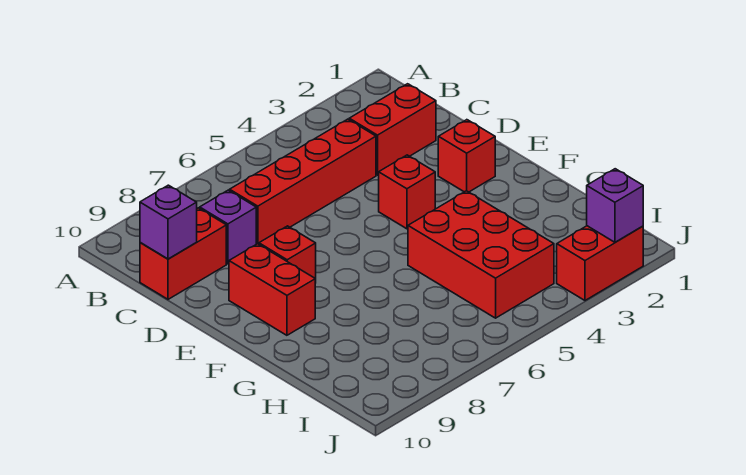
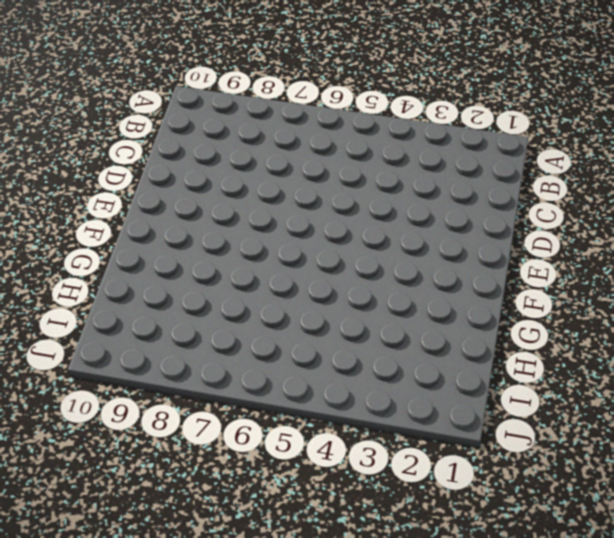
none -> red 1x2 brick [349,84,436,175]
none -> red 1x4 brick [230,119,376,244]
none -> purple 1x1 brick [200,190,256,264]

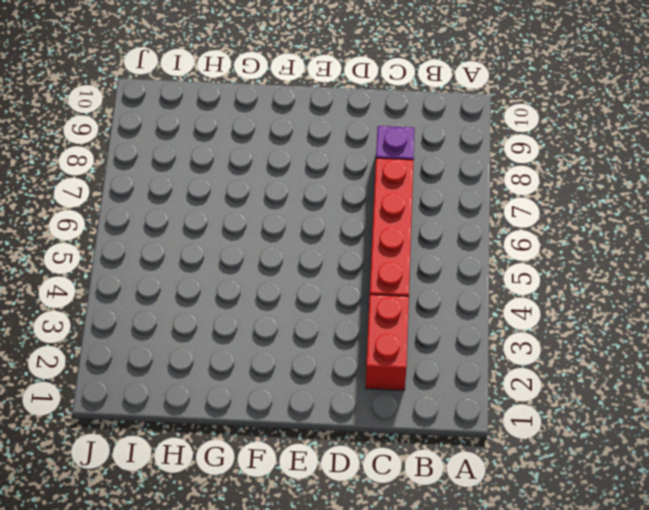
none -> red 1x2 brick [140,208,226,299]
none -> red 1x1 brick [438,120,495,192]
none -> red 1x1 brick [379,155,435,229]

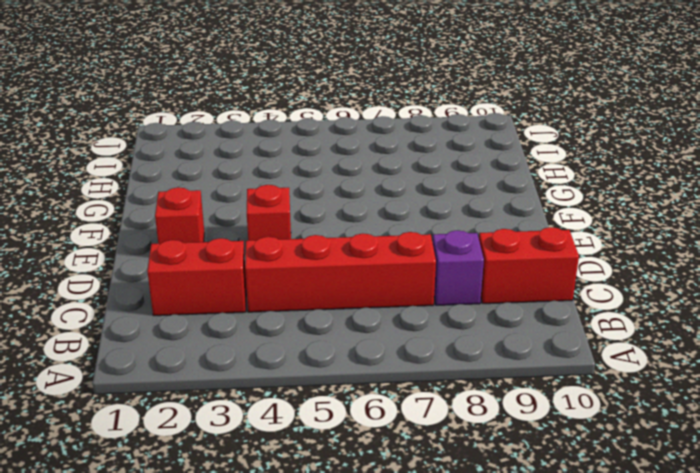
none -> red 1x1 brick [259,226,316,283]
none -> red 1x2 brick [229,244,315,335]
none -> red 2x3 brick [408,191,554,318]

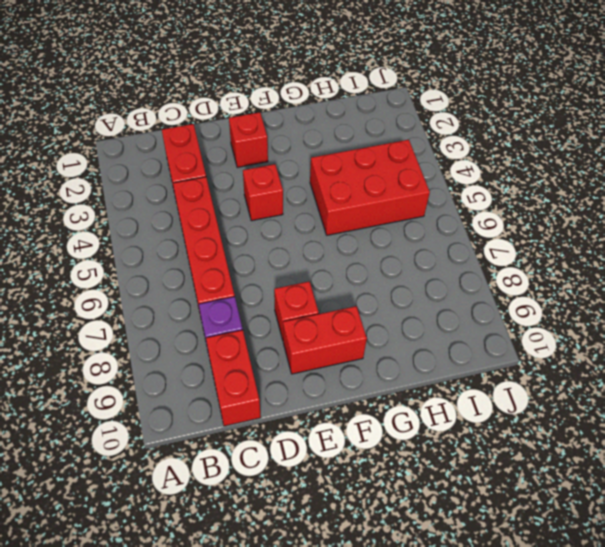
none -> red 1x2 brick [557,226,643,300]
none -> purple 1x1 brick [140,185,197,259]
none -> purple 1x1 brick [587,169,643,242]

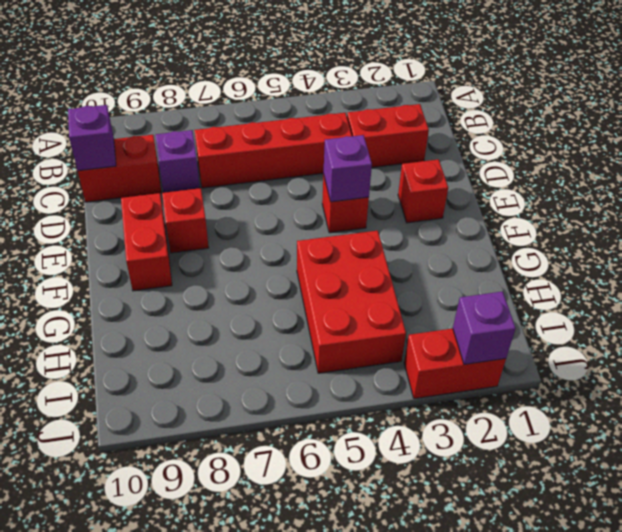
purple 1x1 brick [323,135,372,202] -> none

